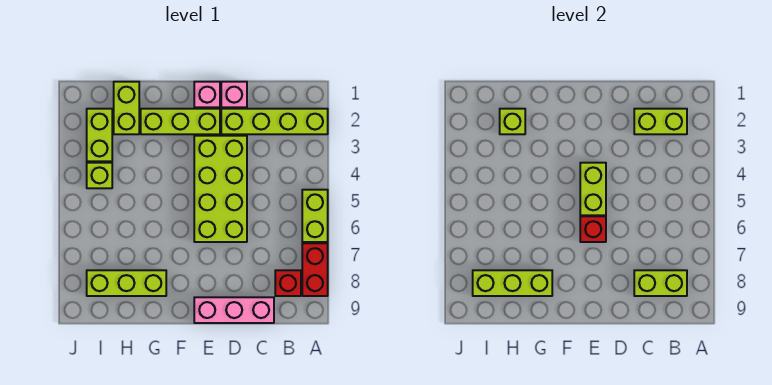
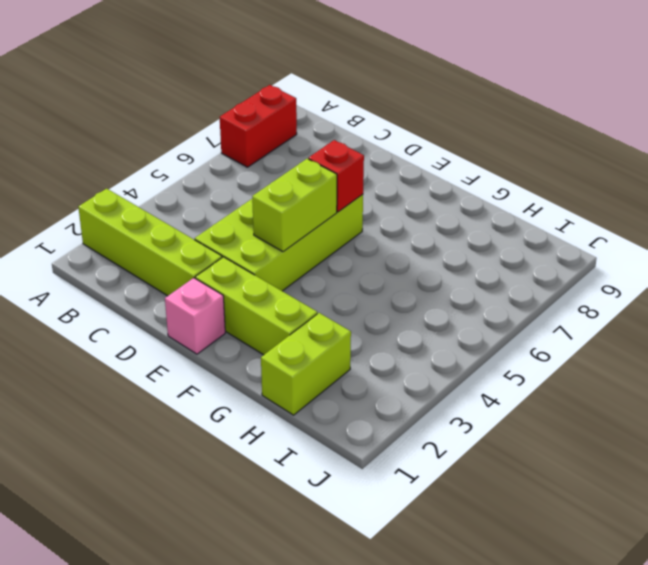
none -> lime 1x2 brick [302,190,328,242]
none -> red 1x1 brick [275,270,301,296]
none -> pink 1x3 brick [194,297,274,323]

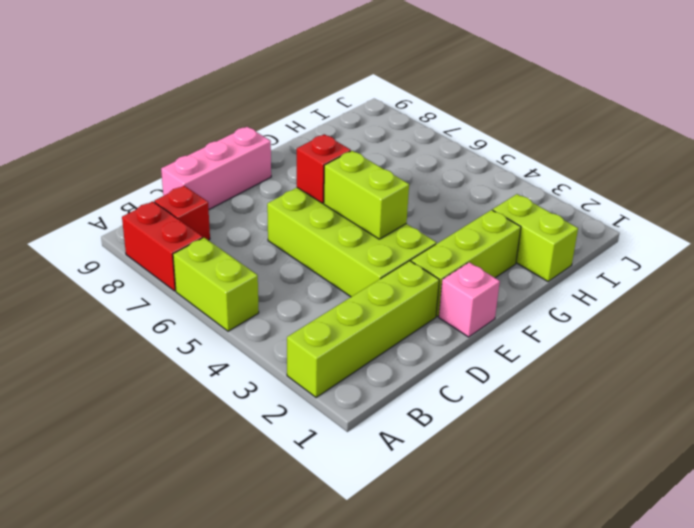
none -> pink 1x1 brick [221,82,247,107]
none -> lime 1x3 brick [87,270,166,296]
none -> lime 1x2 brick [87,109,112,161]

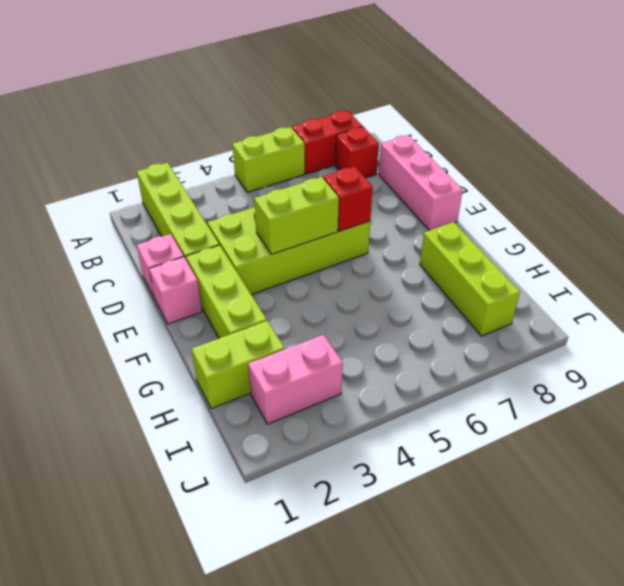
pink 1x2 brick [248,335,343,424] -> lime 1x2 brick [87,109,112,161]
none -> lime 1x1 brick [87,163,112,188]
none -> lime 1x2 brick [634,109,687,134]
none -> lime 1x2 brick [634,270,687,296]

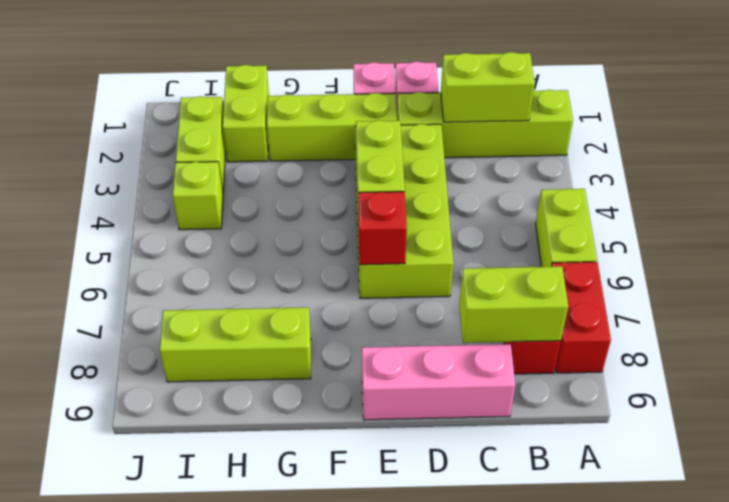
none -> lime 1x3 brick [473,270,552,296]
none -> lime 1x1 brick [500,109,525,134]

